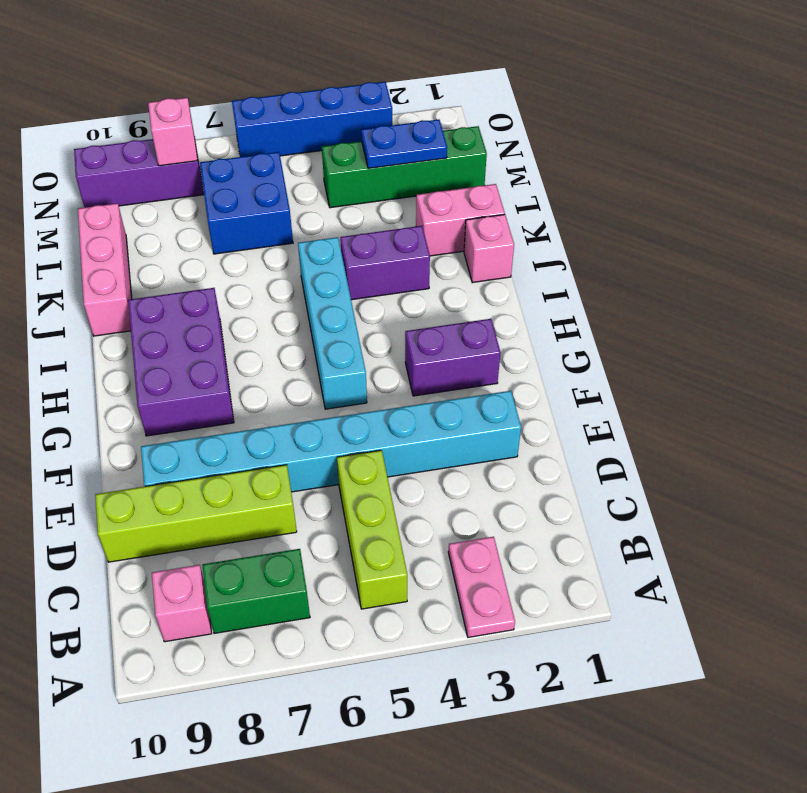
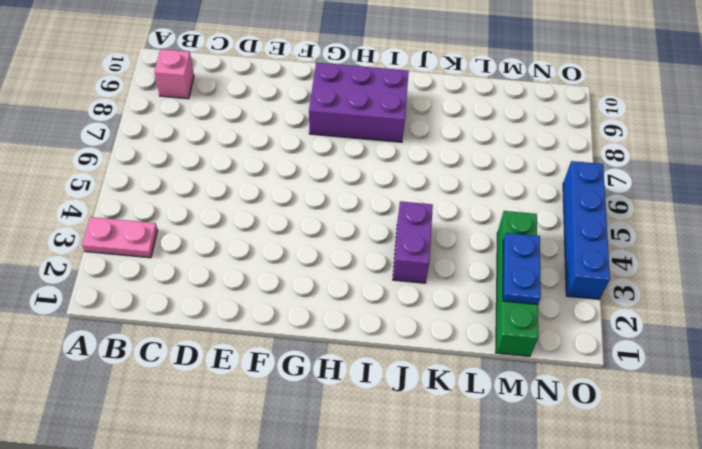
none -> lime 1x3 brick [337,450,407,609]
none -> green 1x2 brick [202,549,310,633]
none -> lime 1x4 brick [95,465,297,562]

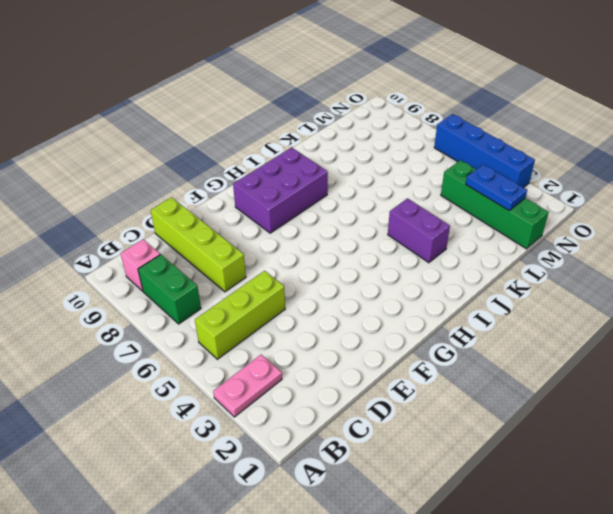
none -> cyan 1x8 brick [141,391,521,492]
none -> purple 1x2 brick [405,319,501,396]
none -> cyan 1x4 brick [298,237,367,409]

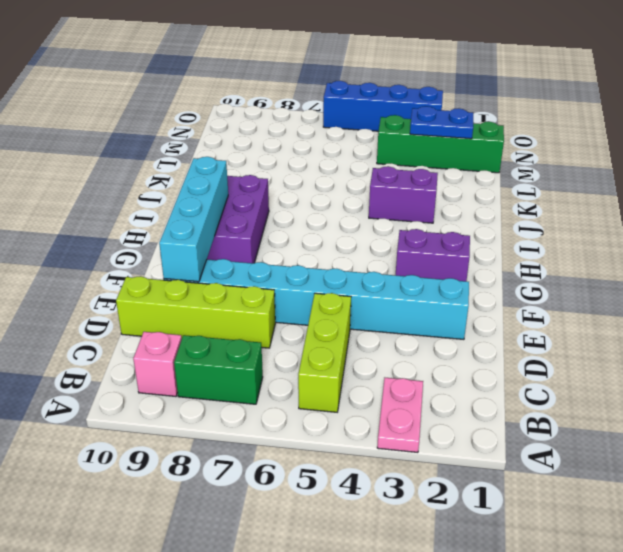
cyan 1x4 brick [159,157,228,282] -> cyan 1x4 brick moved to [298,237,367,409]
none -> pink 1x1 brick [464,214,514,283]
none -> pink 1x3 brick [78,203,132,336]
none -> pink 1x2 brick [416,184,505,256]

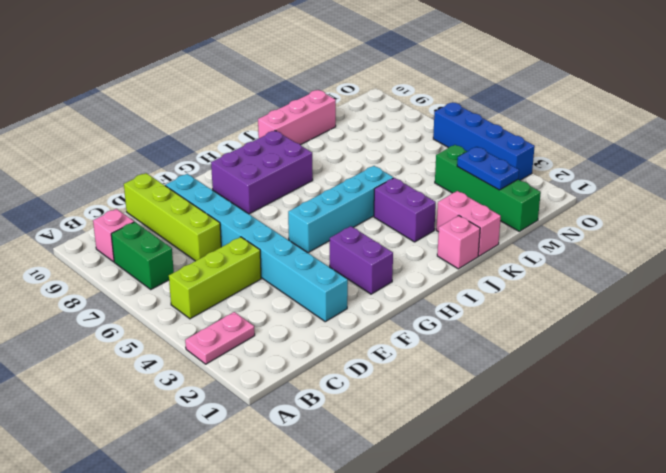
none -> blue 2x2 brick [200,152,293,254]
none -> purple 1x3 brick [74,139,204,208]
none -> pink 1x1 brick [148,98,198,166]

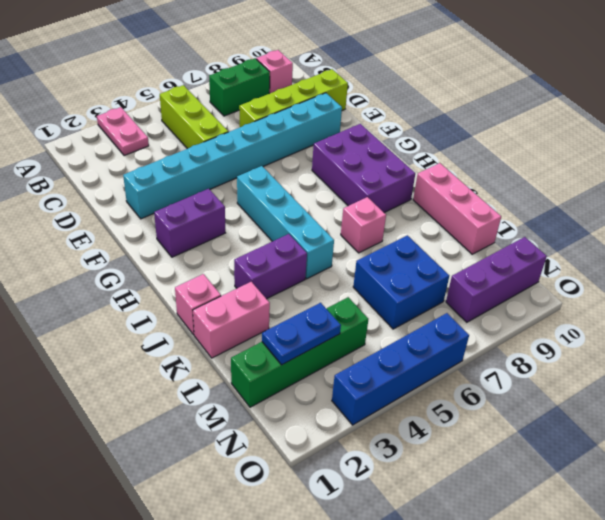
pink 1x1 brick [341,197,386,253] -> pink 1x1 brick moved to [148,98,198,166]

